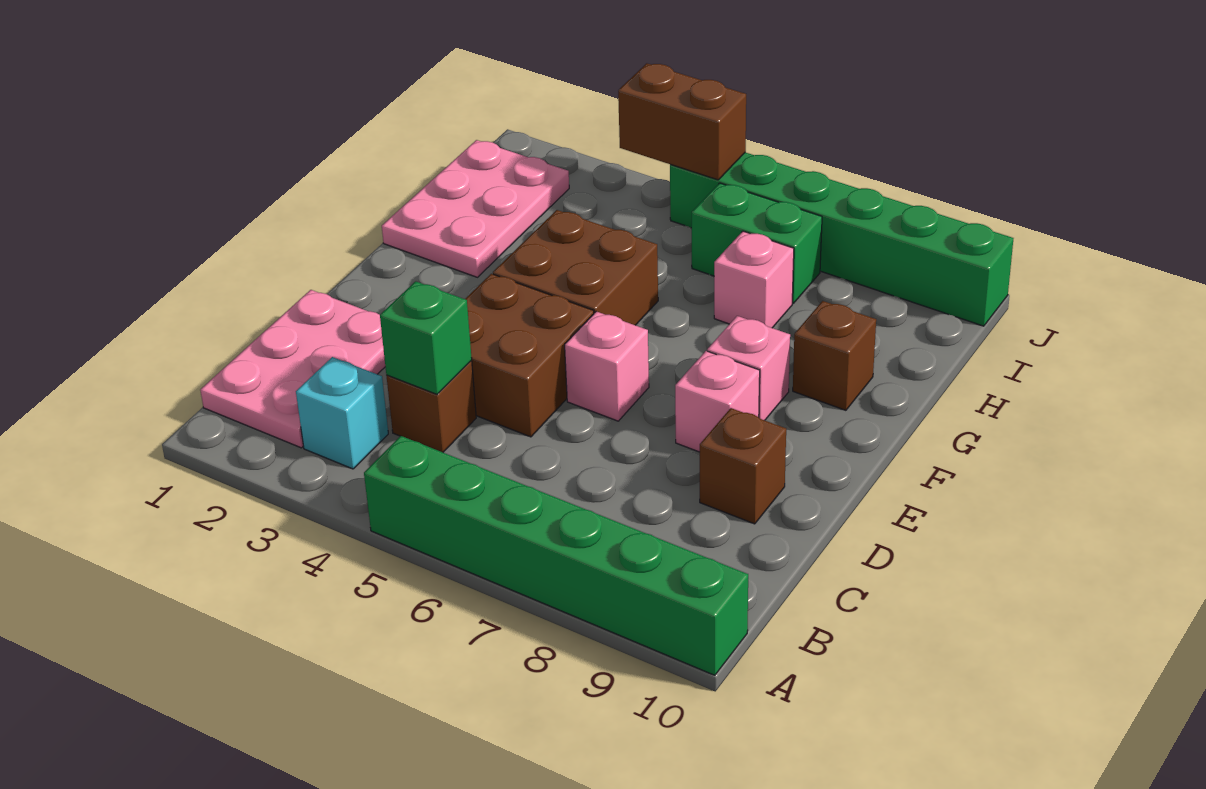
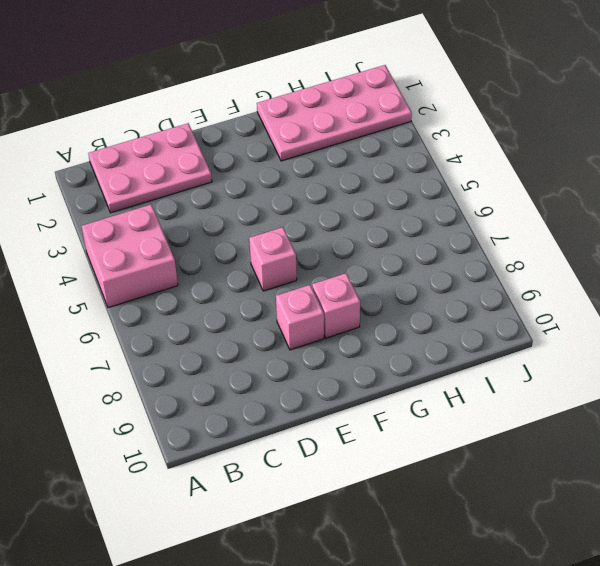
pink 2x2 brick [82,205,178,308] -> green 1x6 brick [364,436,748,675]
pink 2x4 plate [257,65,412,161] -> pink 2x3 plate [382,140,569,277]
none -> cyan 1x1 brick [296,357,388,469]
none -> brown 1x1 brick [387,361,476,452]
none -> brown 2x2 brick [465,274,594,437]

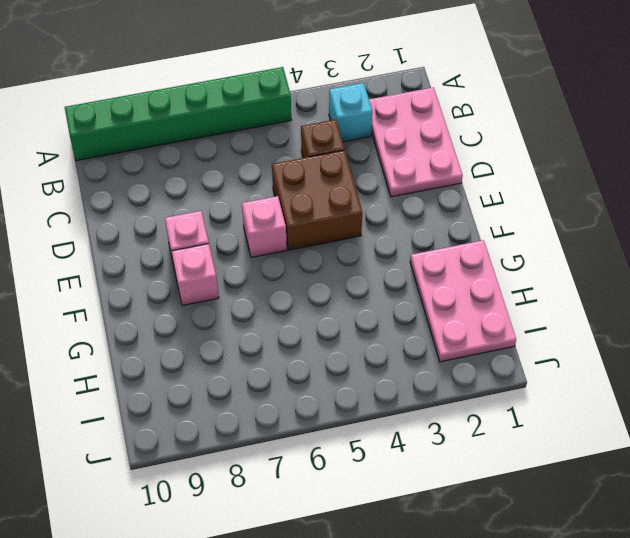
none -> brown 1x1 brick [700,408,786,524]
none -> brown 2x2 brick [493,210,658,325]
none -> brown 1x1 brick [793,301,876,410]

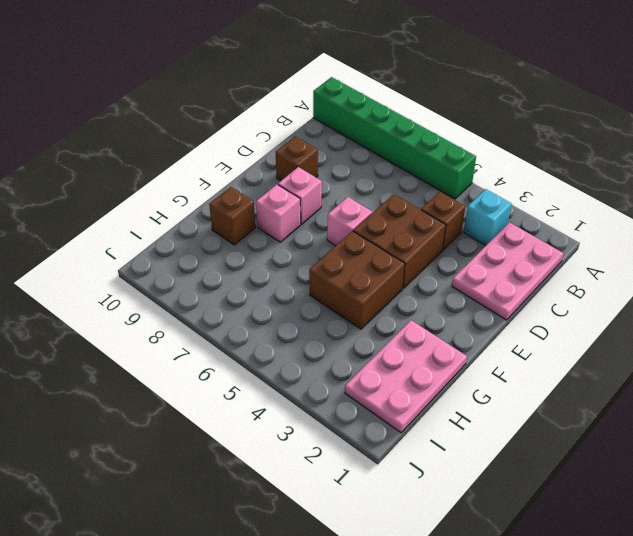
none -> pink 1x1 brick [714,231,794,328]
none -> green 1x2 brick [692,183,822,303]
none -> green 1x6 brick [670,152,1014,326]

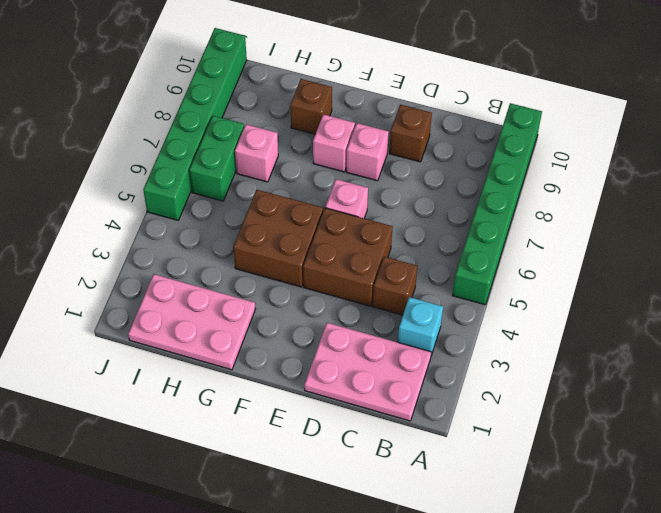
none -> green 1x1 brick [380,281,472,394]
none -> brown 1x2 brick [618,63,746,180]

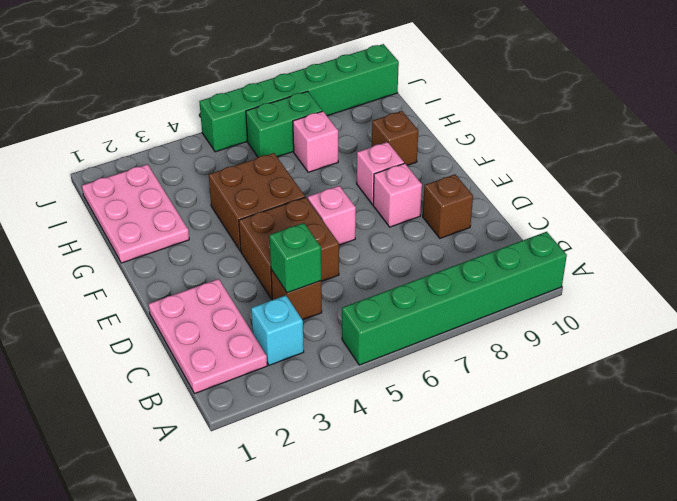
none -> brown 1x2 brick [618,63,746,180]

